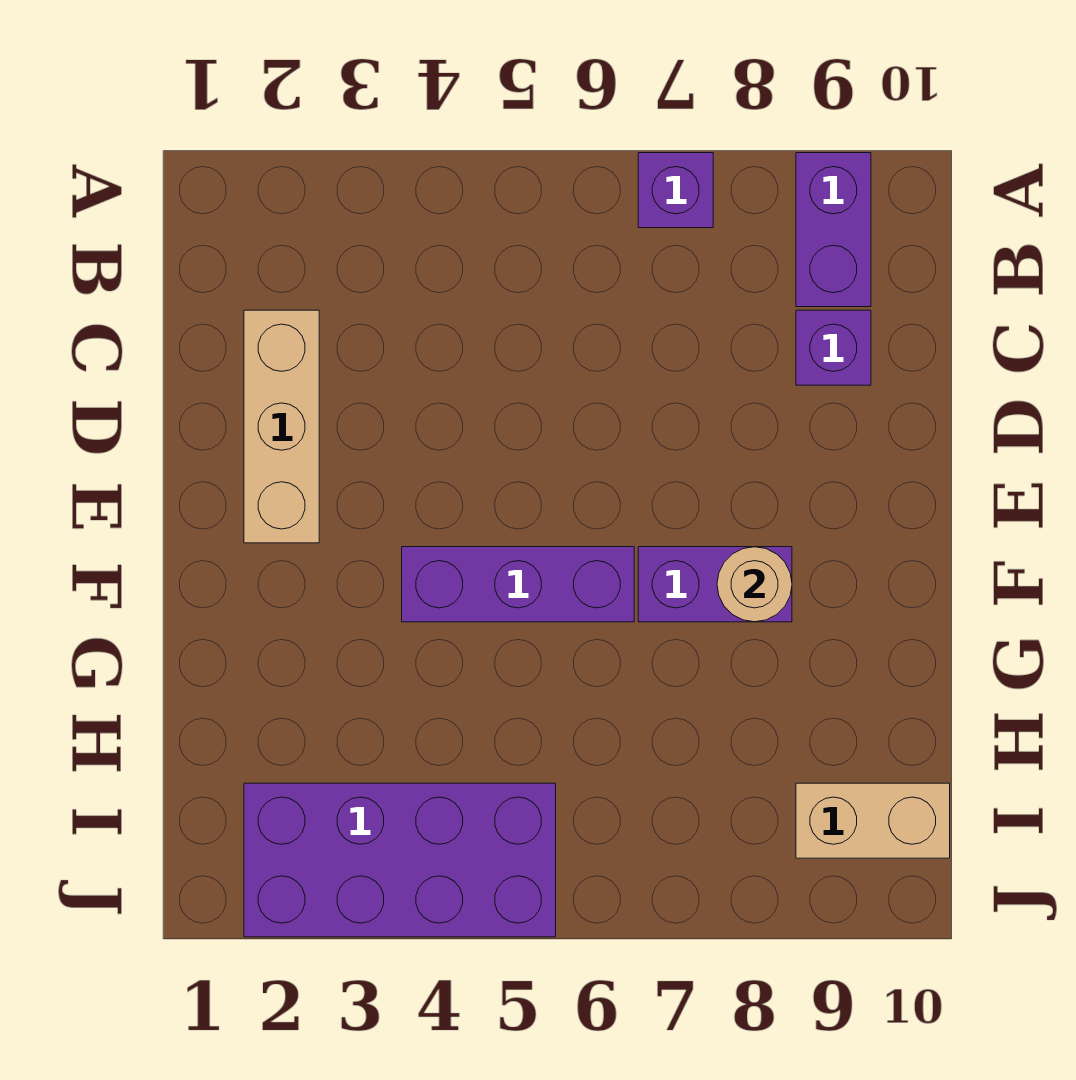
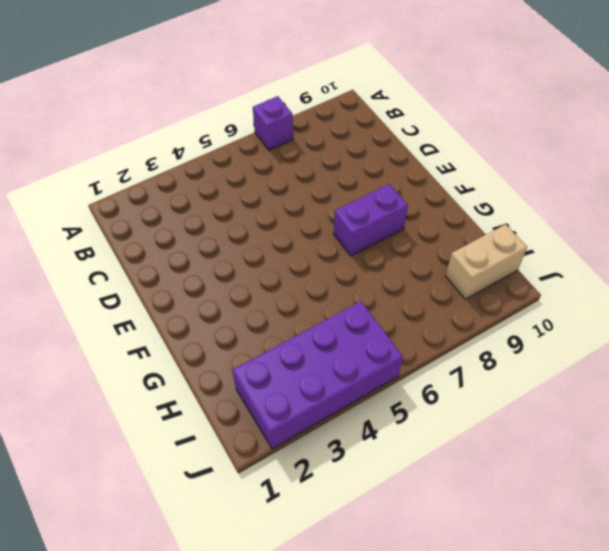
none -> purple 1x2 brick [796,153,871,307]
none -> tan 1x3 brick [244,310,319,543]

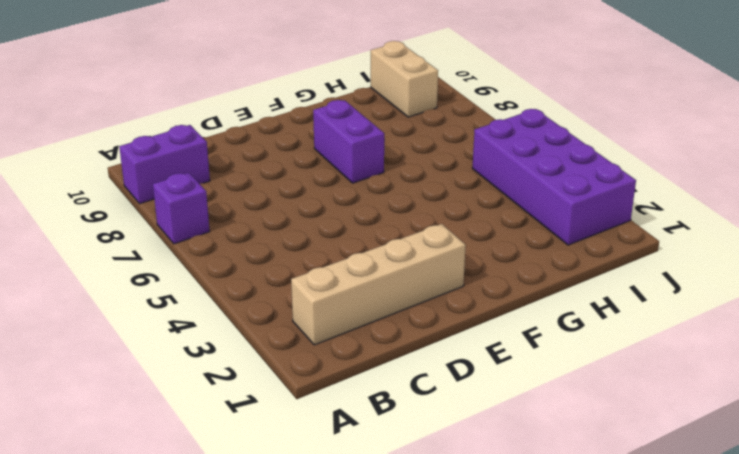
tan 1x4 brick [291,224,466,345] -> tan 1x3 brick [244,310,319,543]
none -> purple 1x1 brick [796,310,871,385]
none -> purple 1x3 brick [402,547,634,622]

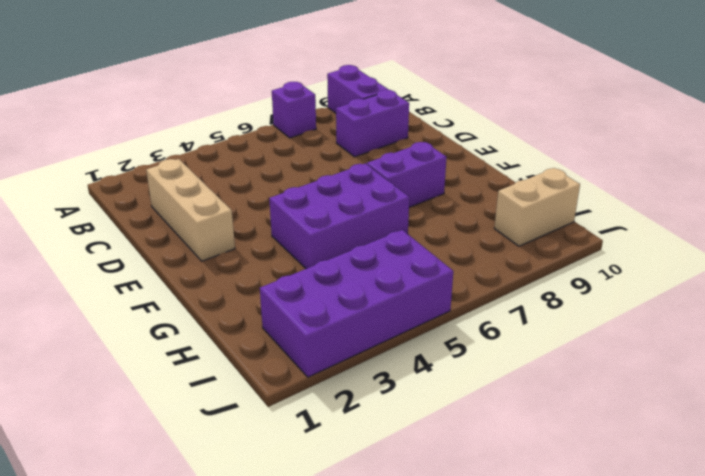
purple 1x2 brick [336,90,409,157] -> purple 1x1 brick [796,310,871,385]
purple 2x3 brick [269,163,409,269] -> purple 1x3 brick [402,547,634,622]
none -> tan 1x1 round brick [717,547,792,622]

